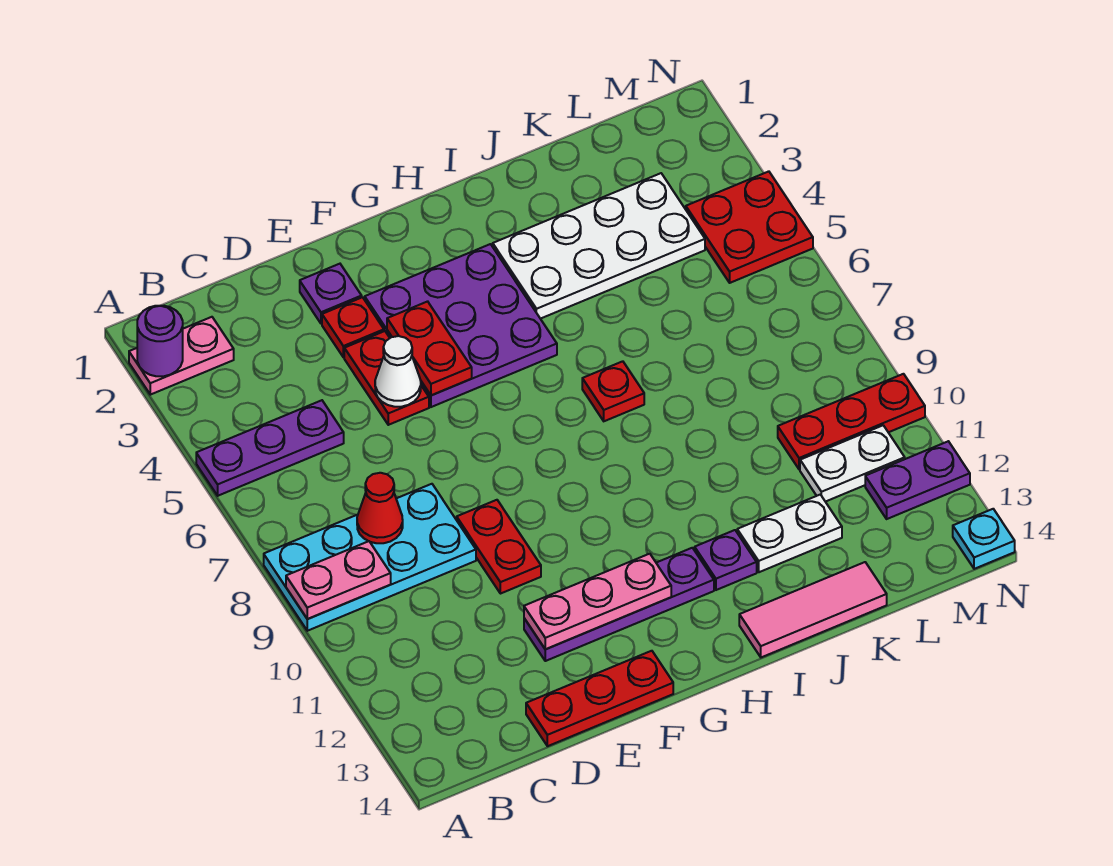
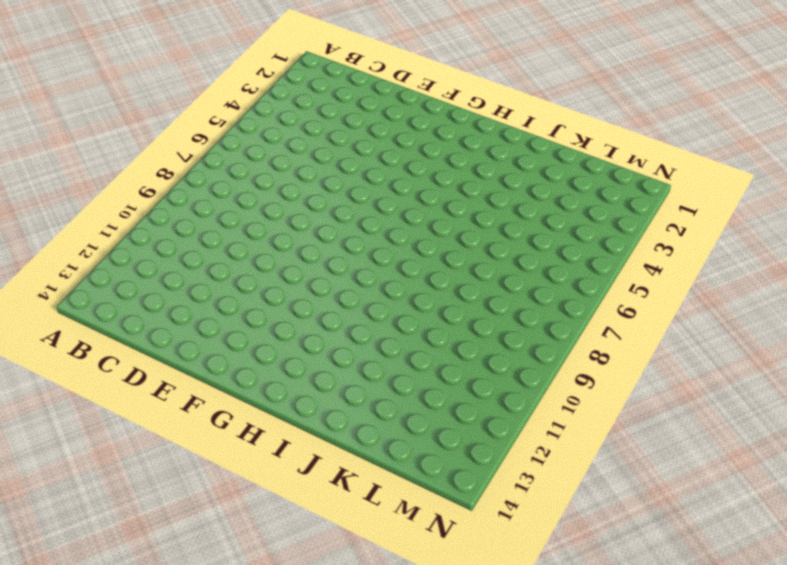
none -> pink 1x2 plate [129,317,234,395]
none -> purple 1x3 plate [196,400,344,496]
none -> cyan 2x4 plate [264,484,476,631]

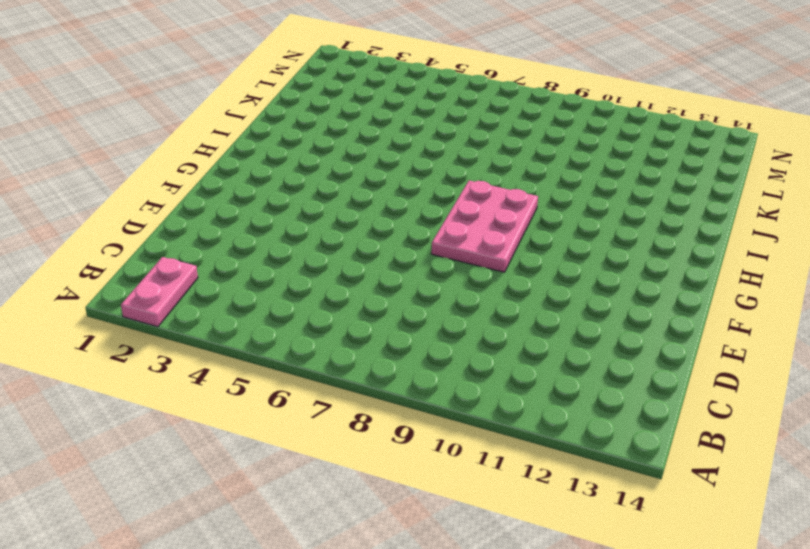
pink 2x3 plate [431,181,538,272] -> none
none -> purple 1x3 plate [196,400,344,496]
none -> cyan 2x4 plate [264,484,476,631]
none -> red 1x3 plate [526,651,673,746]

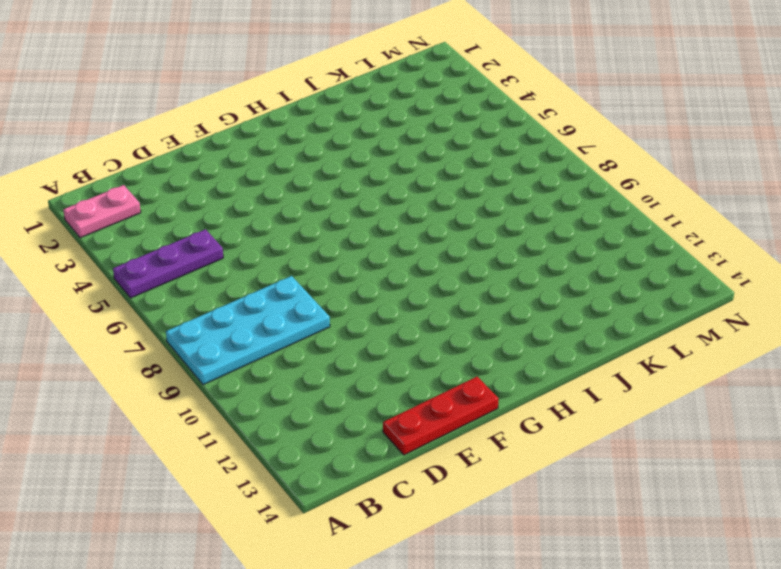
none -> purple 1x1 plate [300,264,362,324]
none -> red 1x1 plate [322,297,384,357]
none -> red 1x2 plate [344,331,429,425]

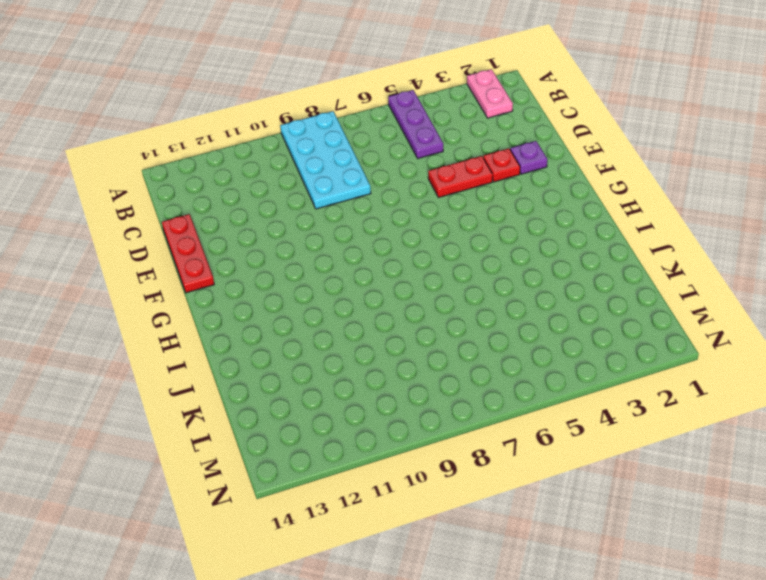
none -> red 1x2 plate [457,500,541,594]
none -> purple 1x4 plate [524,548,714,661]
none -> purple 3x3 plate [365,244,557,407]

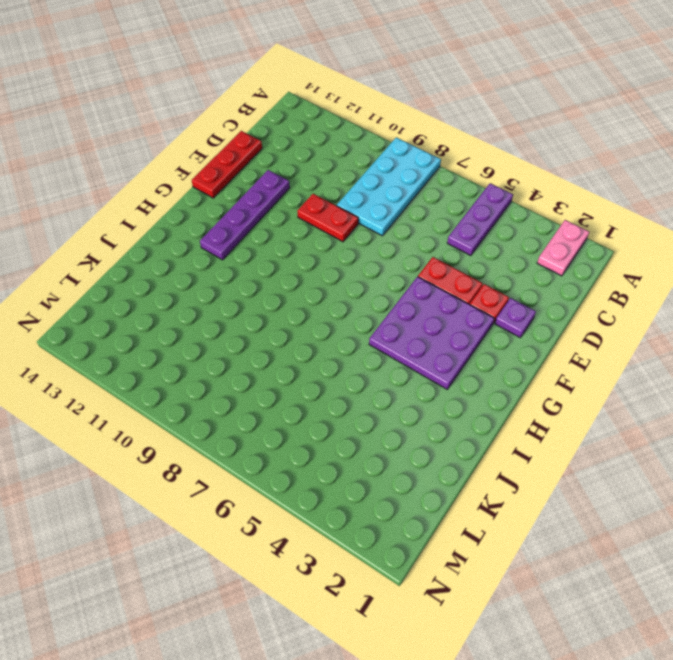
none -> white 2x4 plate [493,173,705,319]
none -> red 1x1 plate [582,361,644,421]
none -> purple 1x1 plate [695,530,757,590]

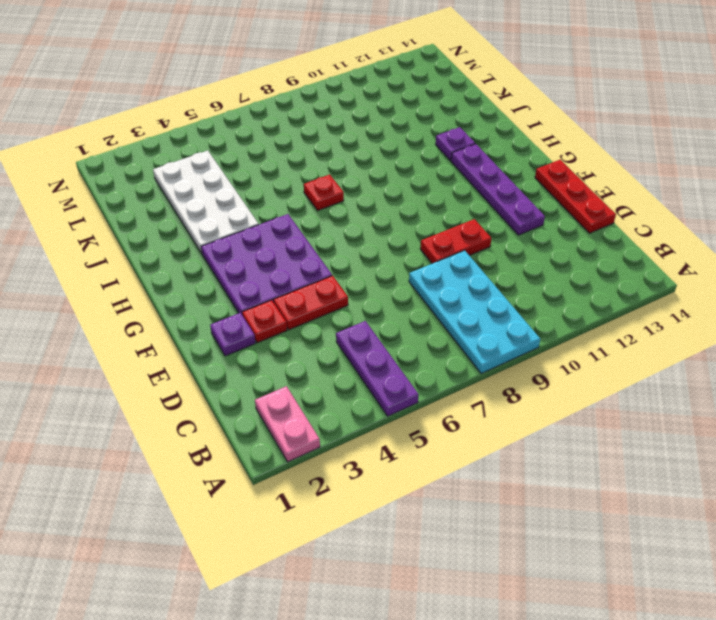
none -> pink 1x3 tile [739,562,887,657]
none -> white 1x2 plate [737,495,842,572]
none -> red 1x3 plate [778,374,925,469]

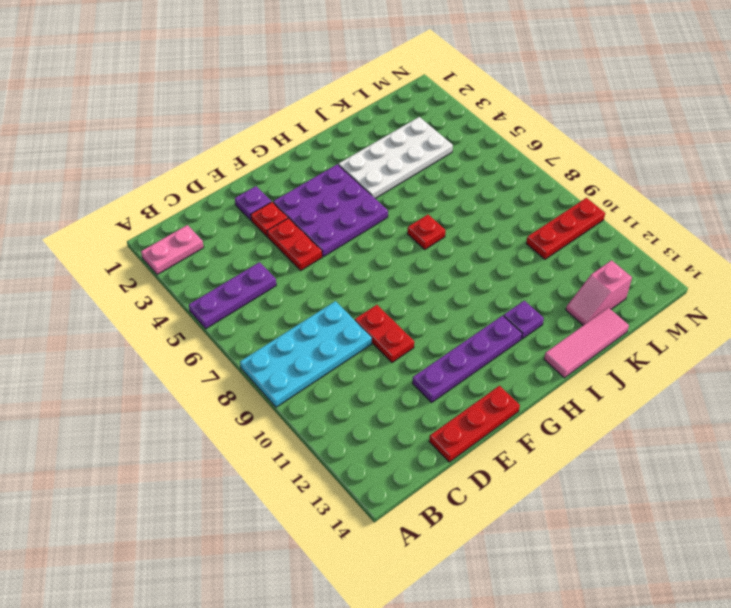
pink 1x2 slope [566,260,632,325] -> none
none -> white 1x2 plate [737,495,842,572]
none -> white 1x2 plate [800,425,905,502]
none -> red 2x2 plate [686,171,813,283]

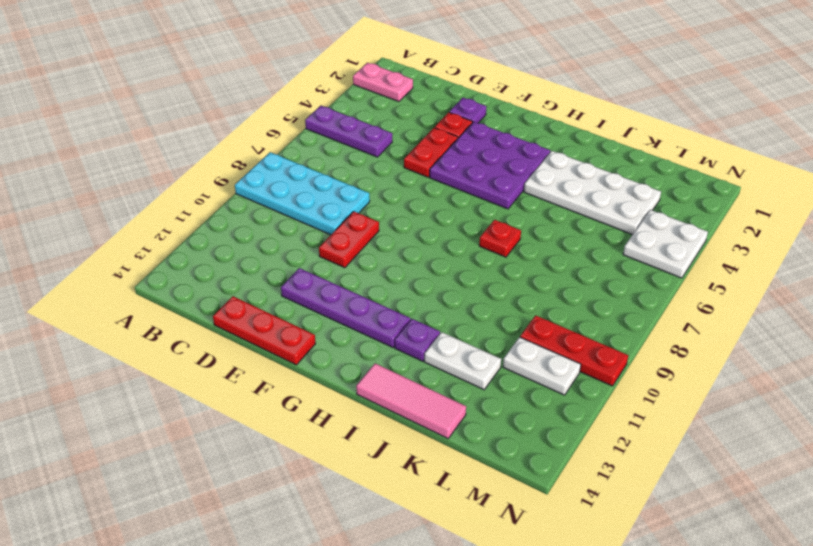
white 2x2 plate [623,210,708,278] -> red 2x2 plate [686,171,813,283]
none -> purple 1x2 plate [865,441,970,519]
none -> cyan 1x1 plate [953,509,1015,569]
none -> purple 1x1 round brick [137,306,183,376]

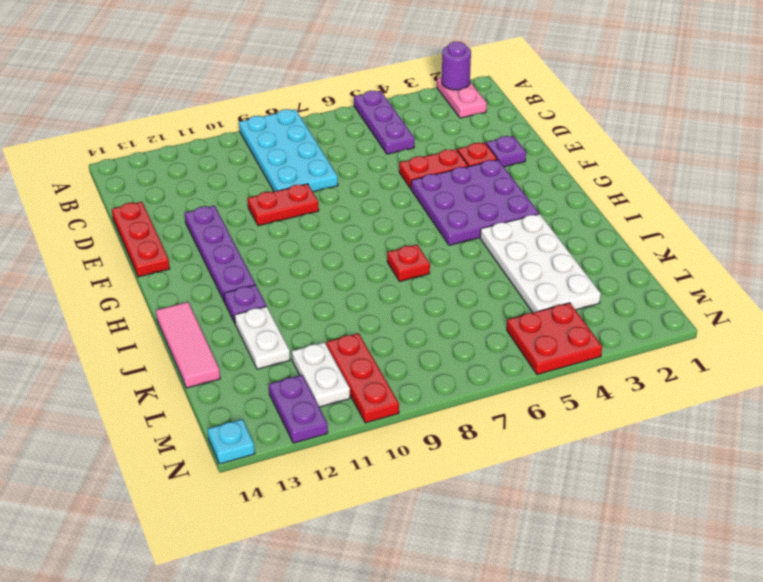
none -> pink 1x2 plate [286,541,391,619]
none -> red 1x1 cone [357,473,403,543]
none -> white 1x1 cone [375,336,421,407]

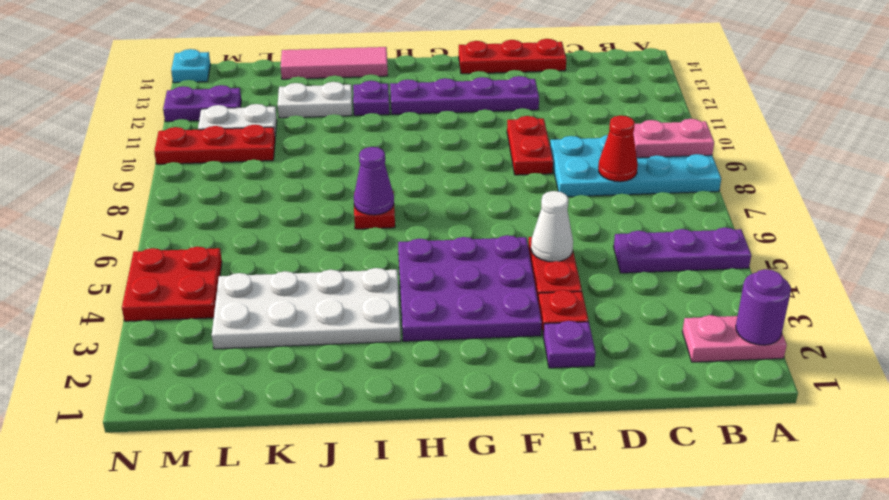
purple 1x1 cone [354,147,394,215] -> none
none -> pink 1x3 plate [524,554,671,649]
none -> red 1x2 plate [387,301,472,395]

